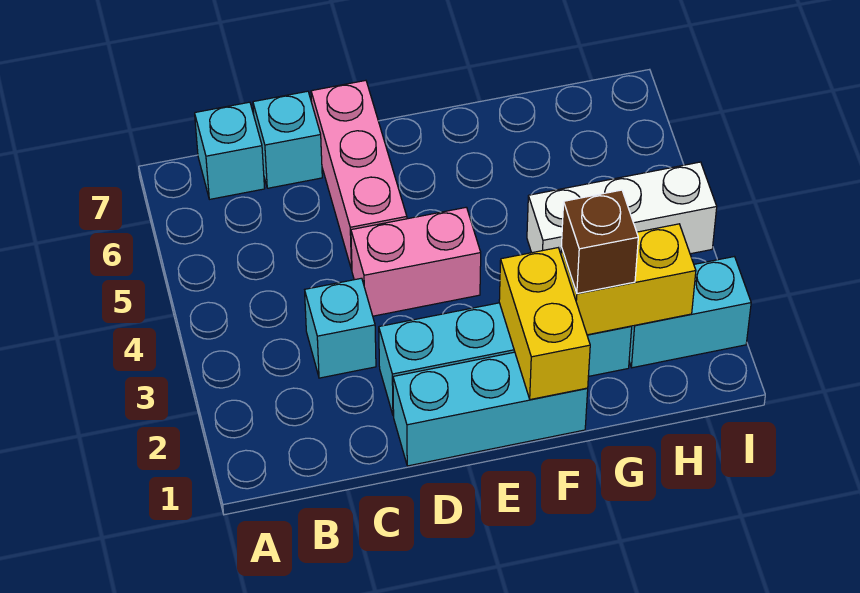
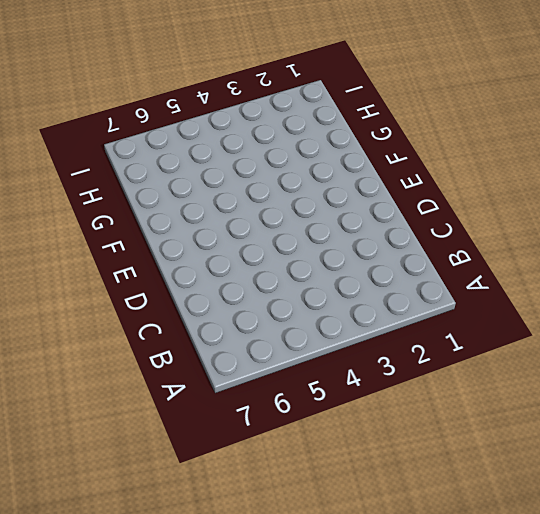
none -> cyan 1x1 brick [195,102,265,199]
none -> cyan 1x1 brick [305,278,376,378]
none -> cyan 1x1 brick [253,91,322,188]

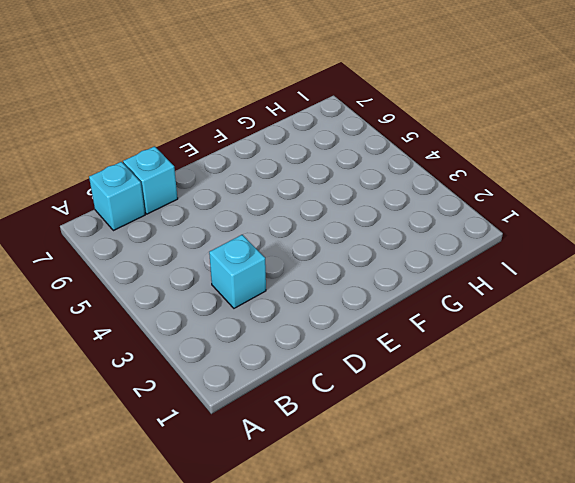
none -> cyan 1x3 brick [393,352,588,466]
none -> cyan 1x4 brick [379,303,632,416]
none -> pink 1x2 brick [351,207,481,316]

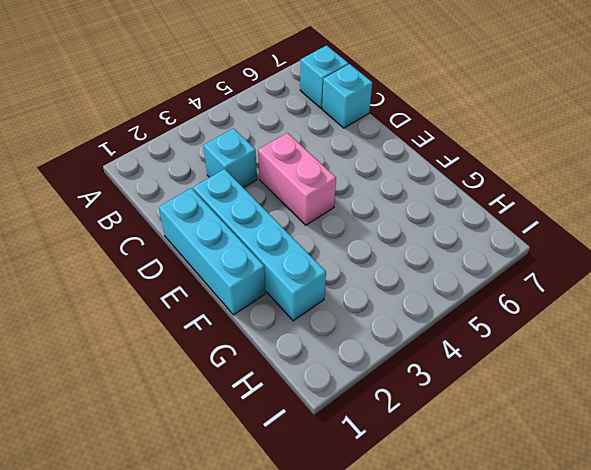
none -> pink 1x3 brick [311,80,407,270]
none -> white 1x3 brick [527,162,717,254]
none -> cyan 1x2 brick [629,257,751,368]

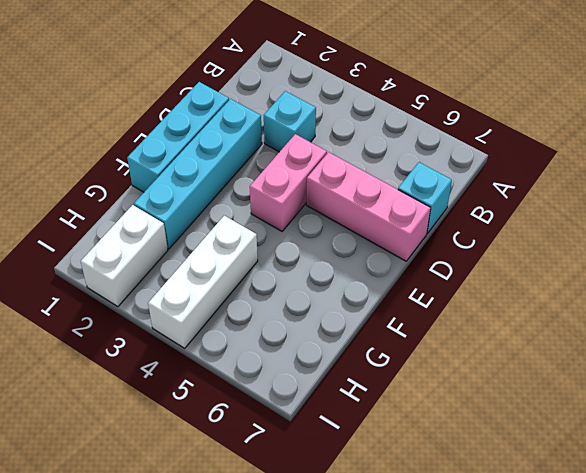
white 1x2 brick [81,205,168,307] -> cyan 1x2 brick [629,257,751,368]
none -> cyan 1x1 brick [195,102,265,199]
none -> yellow 1x2 brick [499,248,590,400]
none -> yellow 1x2 brick [561,224,696,335]

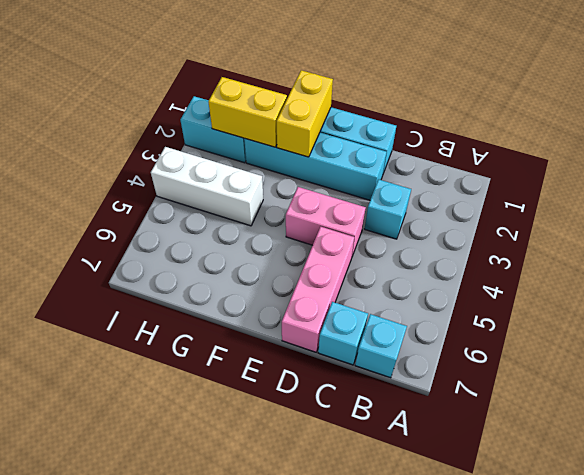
none -> brown 1x1 brick [561,190,638,293]

